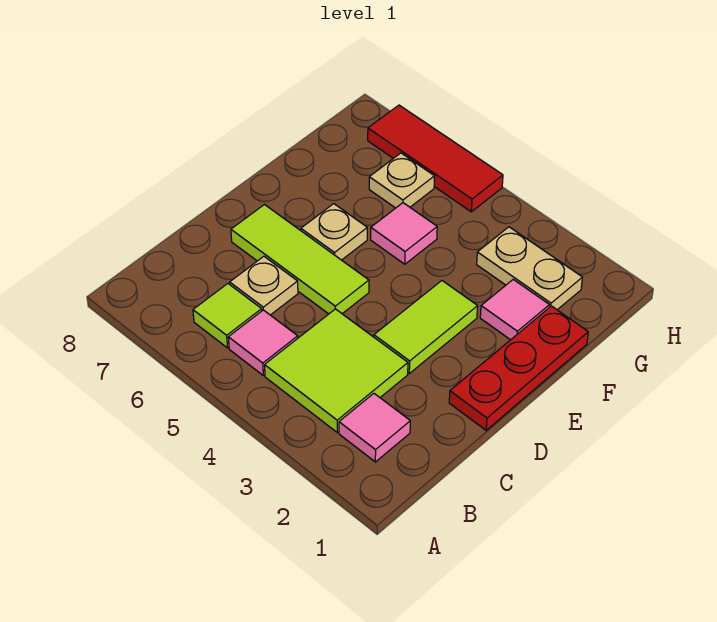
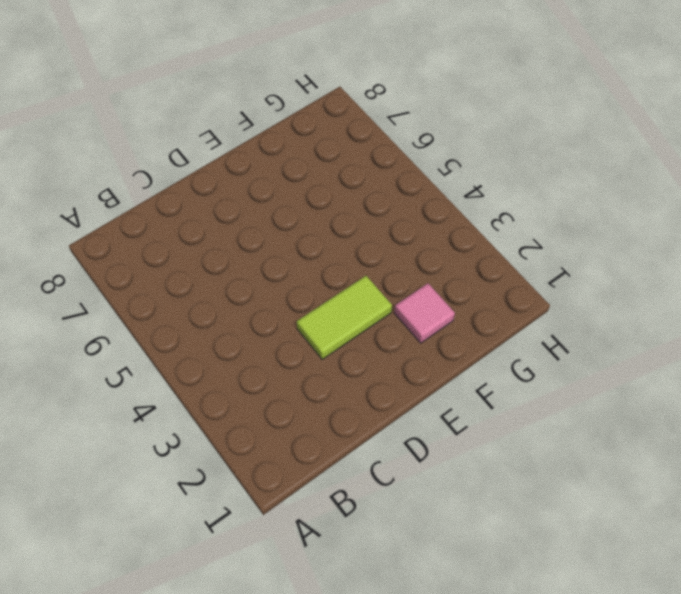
none -> pink 1x1 tile [339,394,410,462]
none -> lime 2x2 tile [265,309,408,432]
none -> pink 1x1 tile [228,310,298,375]

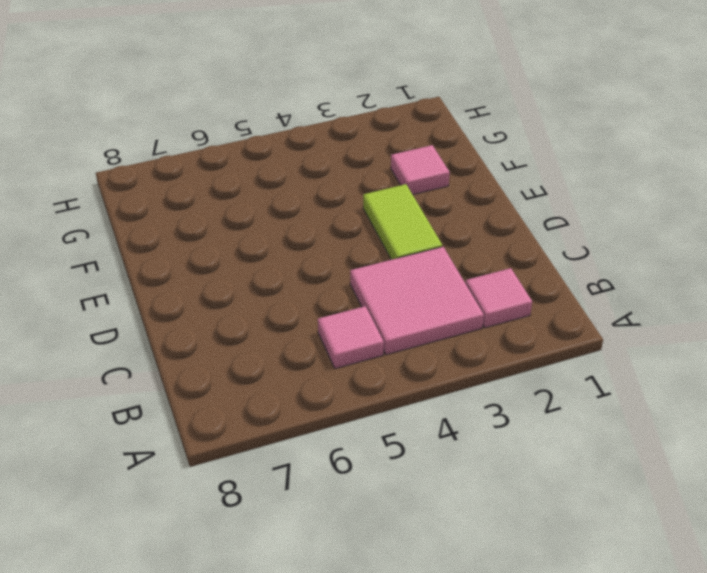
pink 2x2 tile [350,247,484,355] -> lime 2x2 tile [265,309,408,432]
none -> lime 1x1 tile [193,284,262,348]
none -> tan 1x1 plate [230,256,298,315]
none -> red 1x3 plate [449,306,588,430]

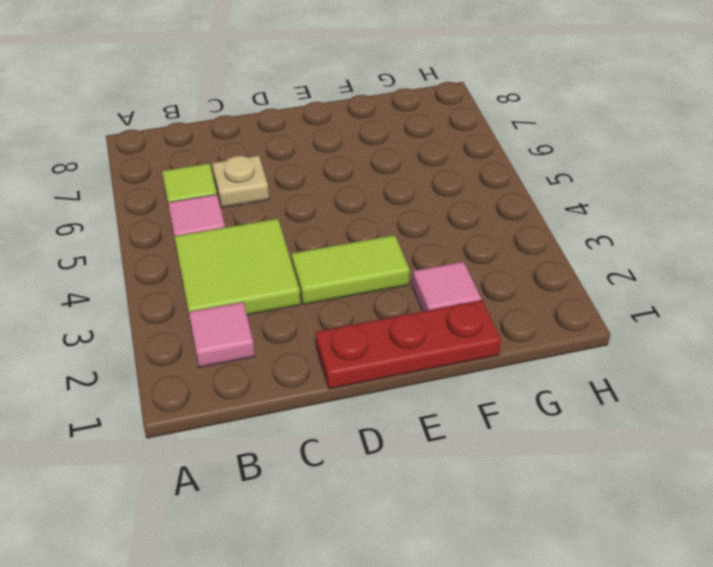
none -> lime 1x3 tile [231,205,369,314]
none -> tan 1x1 plate [301,204,367,260]
none -> pink 1x1 tile [371,203,437,264]

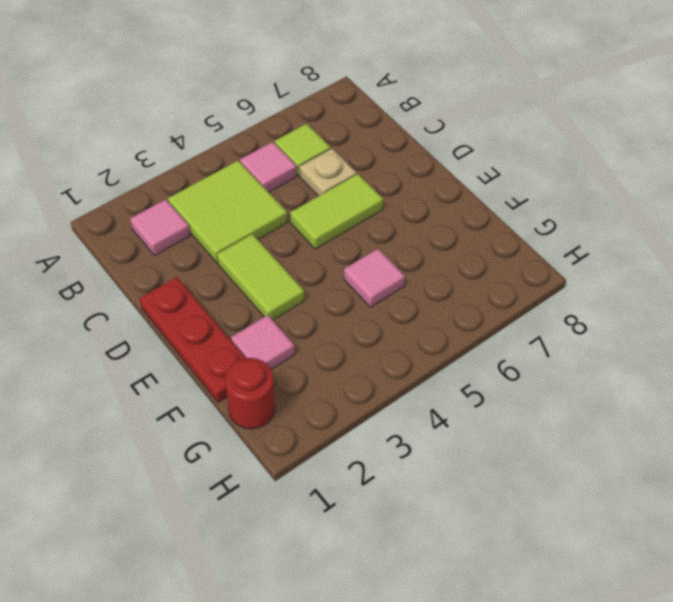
lime 1x2 tile [290,174,383,249] -> lime 1x3 tile [231,205,369,314]
red 1x1 round brick [225,358,275,429] -> none
none -> tan 1x1 plate [301,204,367,260]
none -> tan 1x2 plate [477,227,583,310]
none -> tan 1x1 plate [369,153,435,208]

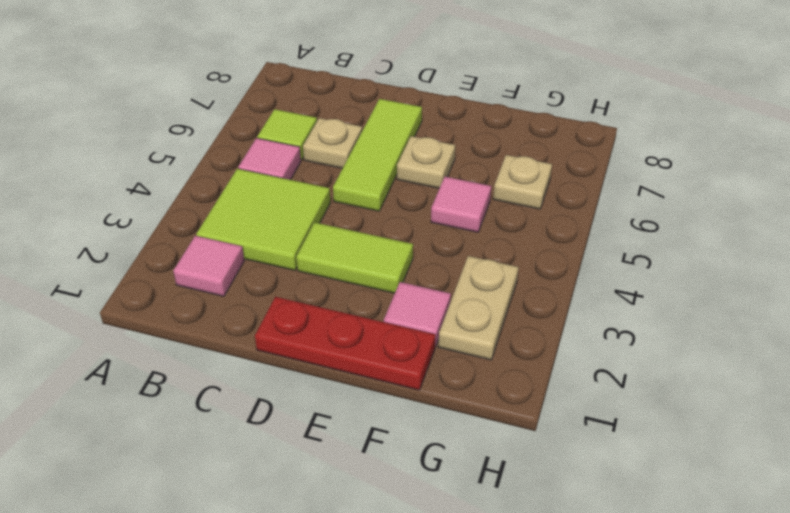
none -> red 1x3 tile [368,105,503,212]

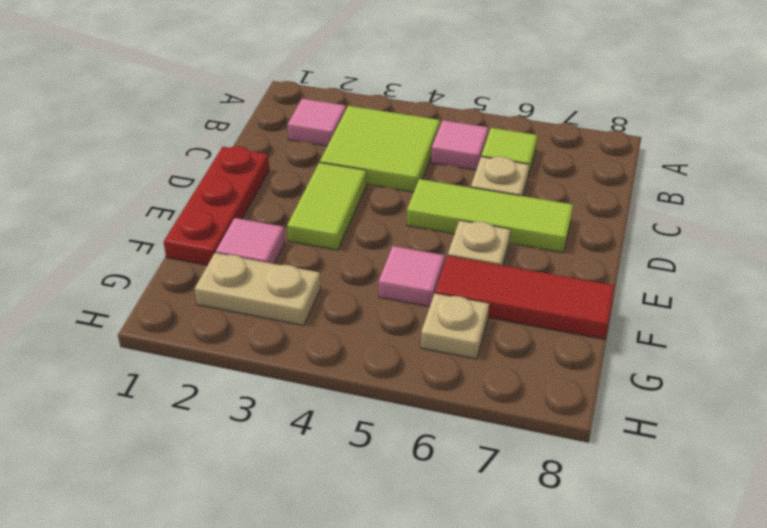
red 1x3 tile [435,256,615,339] -> red 1x3 tile moved to [368,105,503,212]

